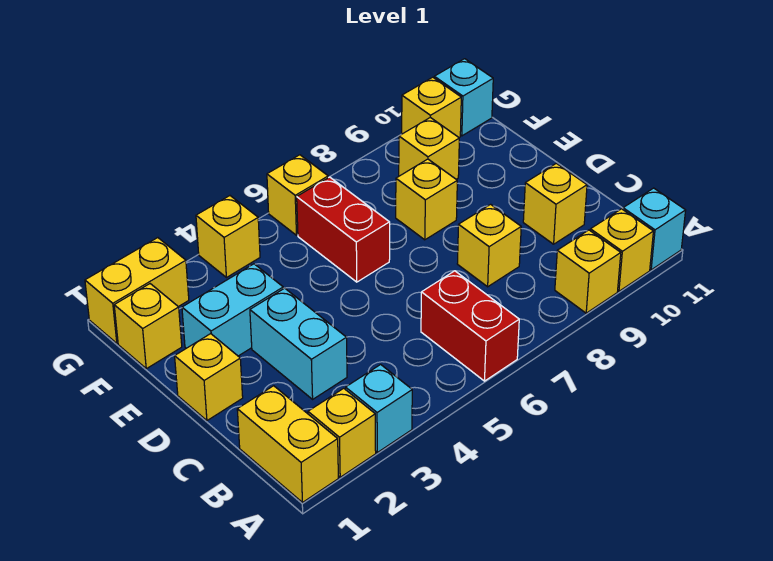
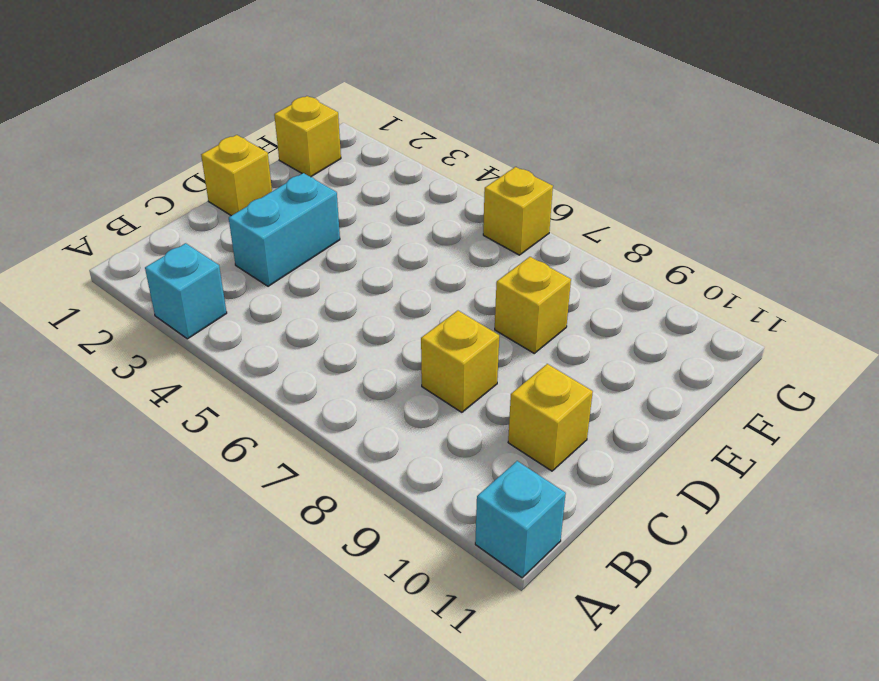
none -> yellow 1x2 brick [237,386,338,502]
none -> yellow 1x1 brick [308,388,376,477]
none -> red 1x2 brick [421,271,519,381]

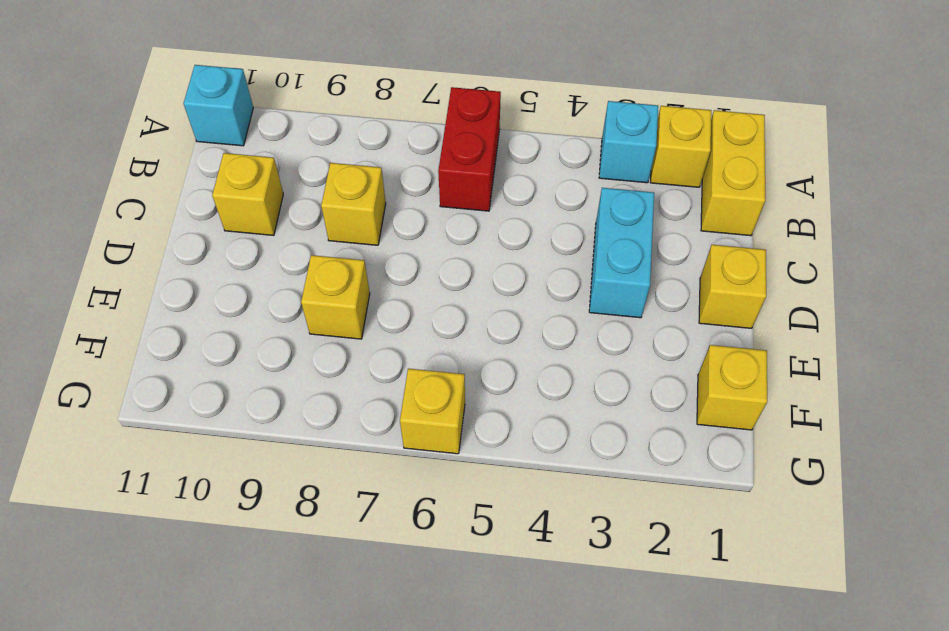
none -> yellow 1x1 brick [555,230,621,313]
none -> yellow 1x1 brick [590,209,653,291]
none -> cyan 1x2 brick [182,264,283,356]

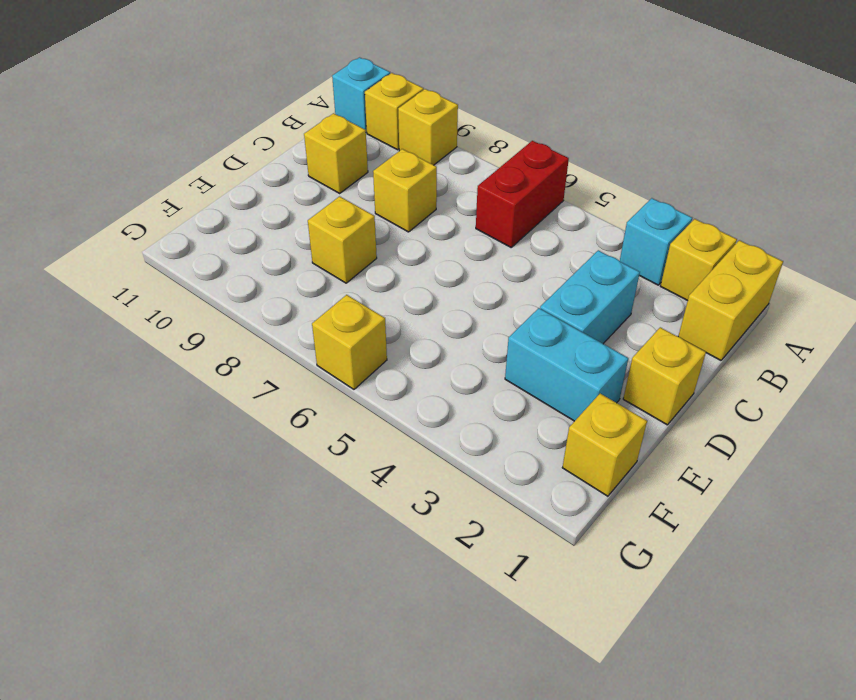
none -> red 1x2 brick [297,177,390,282]
none -> yellow 1x1 brick [399,117,459,179]
none -> yellow 1x2 brick [85,238,189,343]

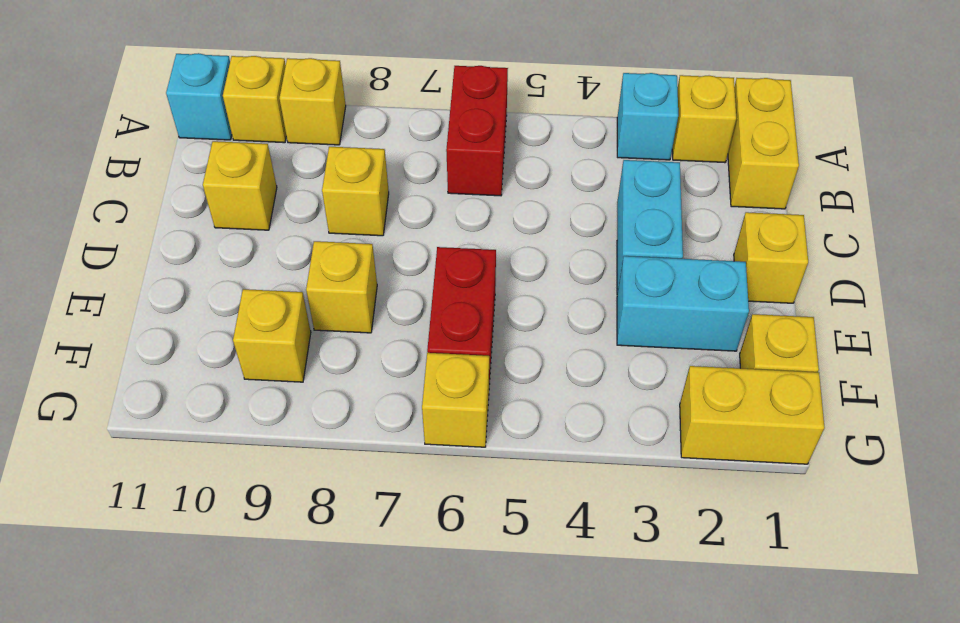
none -> yellow 1x1 brick [196,196,260,278]
none -> yellow 1x1 brick [402,77,461,137]
none -> cyan 1x1 brick [434,59,493,136]

